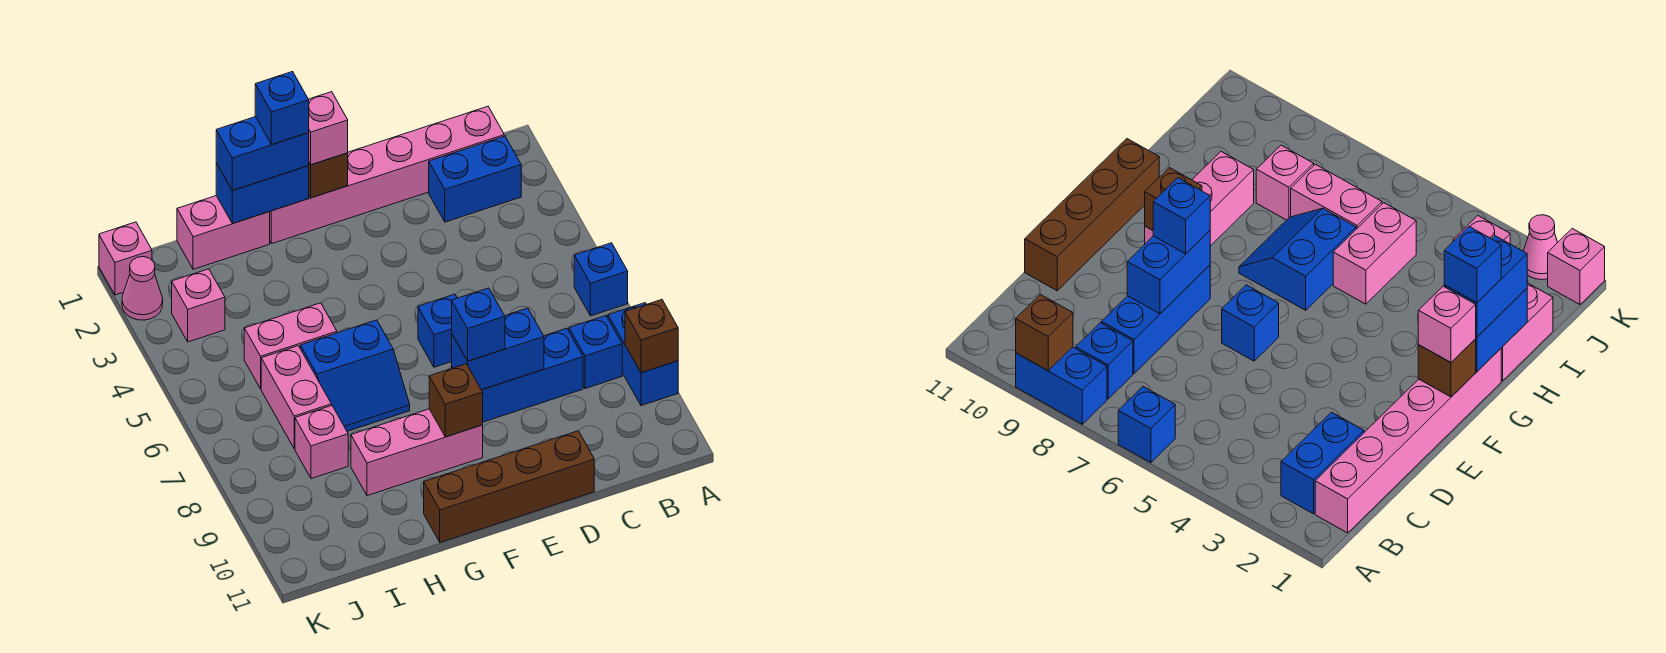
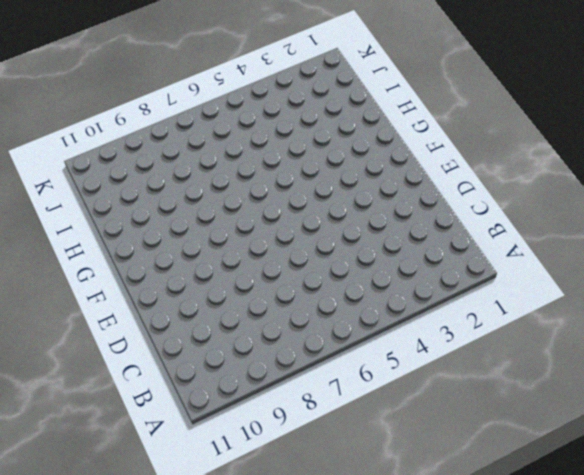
none -> blue 1x1 brick [574,243,628,316]
none -> blue 1x2 brick [608,303,678,406]
none -> pink 1x6 brick [270,106,504,244]

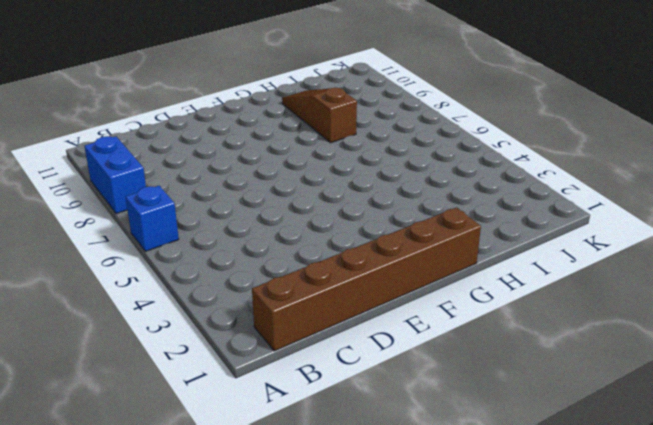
brown 1x6 brick [252,207,481,351] -> pink 1x6 brick [270,106,504,244]
brown 1x3 slope [282,88,357,143] -> pink 1x3 brick [351,409,483,496]
none -> blue 1x2 brick [429,136,521,222]
none -> blue 1x1 brick [569,316,622,389]
none -> blue 1x3 brick [482,328,583,422]

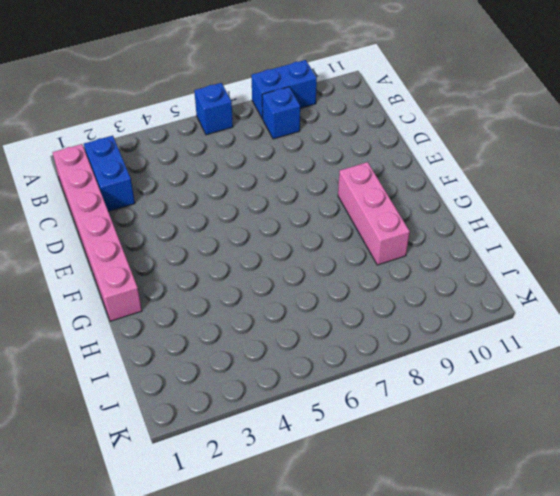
none -> blue 1x3 brick [482,328,583,422]
none -> brown 1x4 brick [424,431,594,542]
none -> blue 1x1 brick [418,294,457,367]

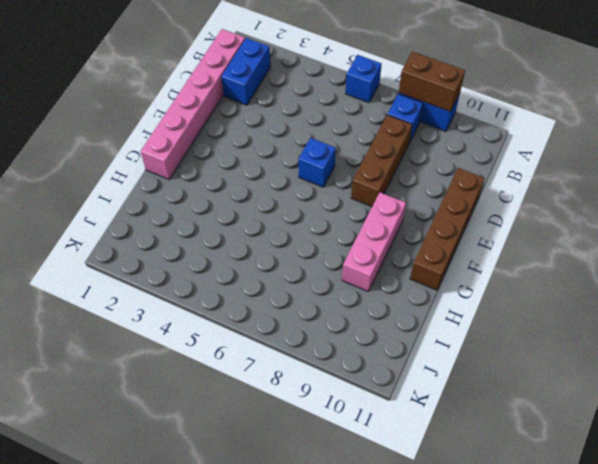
brown 1x2 brick [399,51,465,112] -> brown 1x1 brick [625,300,678,373]
brown 1x3 brick [351,115,412,207] -> blue 1x3 brick [482,328,583,422]
none -> blue 2x2 slope [300,320,410,431]
none -> pink 1x2 brick [177,196,270,269]
none -> pink 1x2 brick [244,303,337,389]

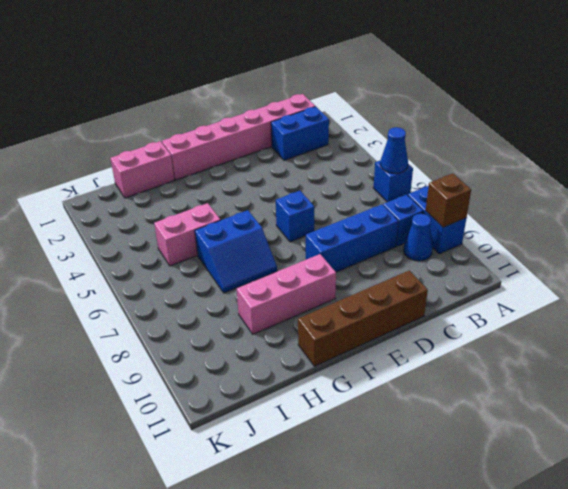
blue 1x1 cone [381,127,408,173] -> none
blue 1x1 cone [403,214,433,261] -> none
none -> pink 1x2 brick [261,346,331,449]
none -> pink 1x1 brick [295,405,348,479]
none -> pink 1x1 brick [172,269,225,342]

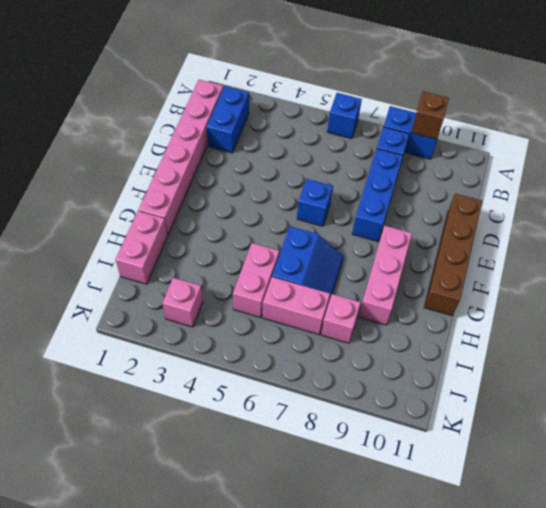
none -> pink 1x1 brick [99,222,152,295]
none -> pink 1x1 cone [122,257,163,320]
none -> blue 1x2 brick [452,308,544,390]

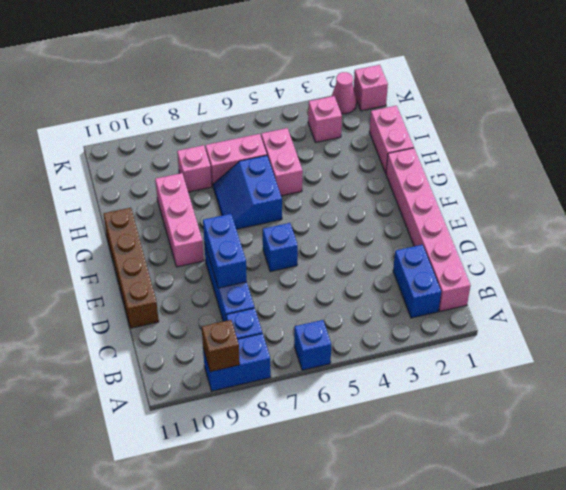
none -> brown 1x1 brick [309,153,348,198]
none -> brown 1x1 brick [429,364,483,437]
none -> blue 1x2 brick [216,163,309,223]

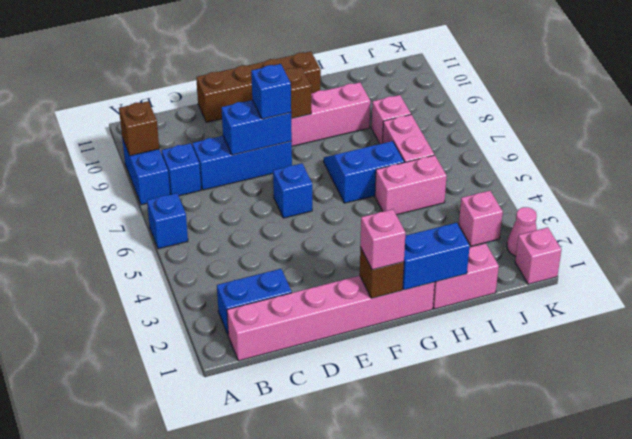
none -> blue 1x2 brick [216,117,309,191]
none -> blue 1x1 brick [255,72,309,145]

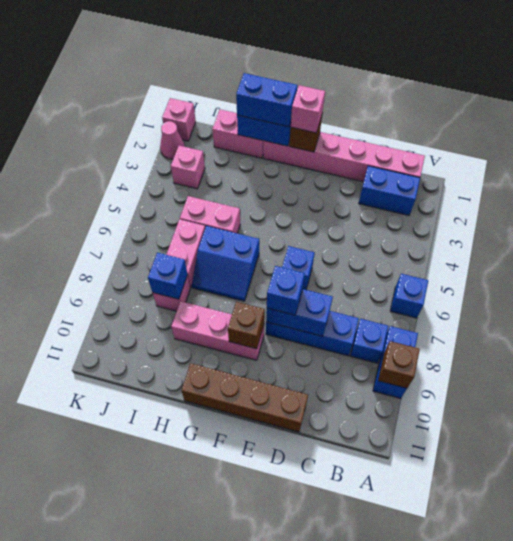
blue 1x1 brick [148,253,188,299] -> blue 1x1 brick moved to [255,72,309,145]

